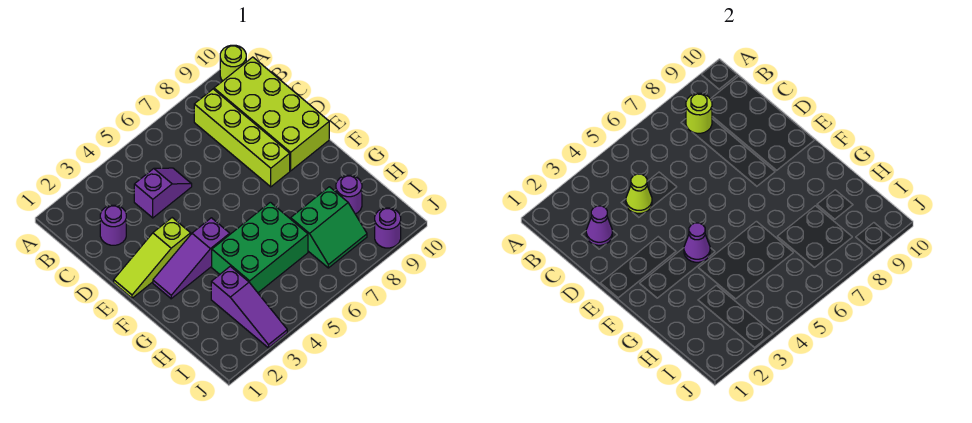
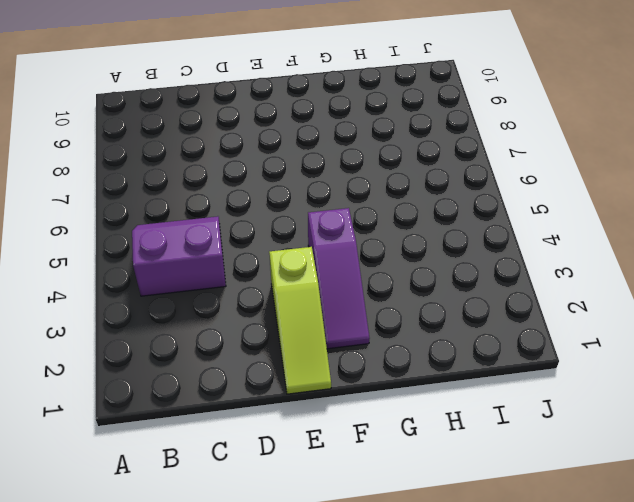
purple 2x2 slope [132,216,226,296] -> purple 1x2 slope [134,168,192,218]
none -> lime 1x1 round brick [220,45,246,81]
none -> lime 1x4 brick [194,89,290,187]
none -> lime 2x4 brick [214,57,329,171]

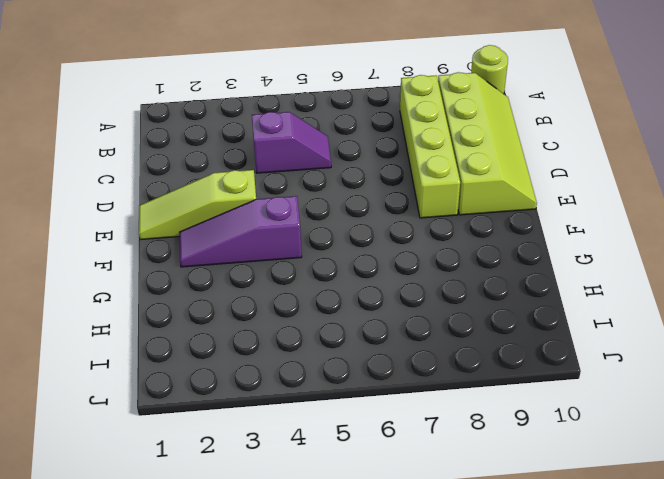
lime 2x4 slope [438,72,537,215] -> lime 2x4 brick [214,57,329,171]
none -> purple 1x1 round brick [100,205,126,245]
none -> green 2x3 brick [212,202,308,293]
none -> purple 1x3 slope [211,266,287,348]

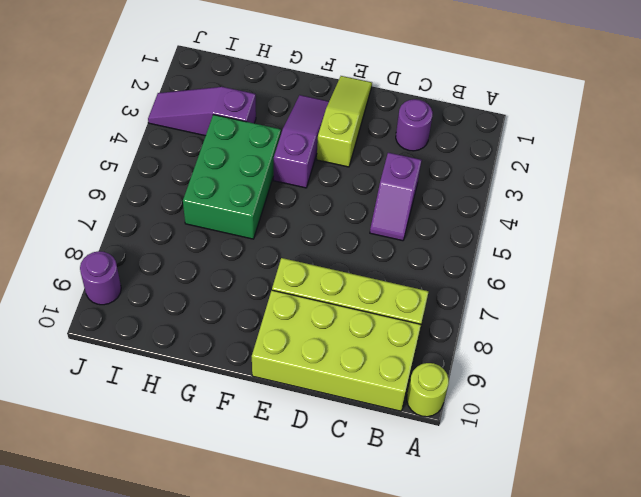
none -> green 2x2 slope [291,187,367,268]
none -> purple 1x1 round brick [336,175,362,214]
none -> lime 1x1 round brick [686,93,712,133]

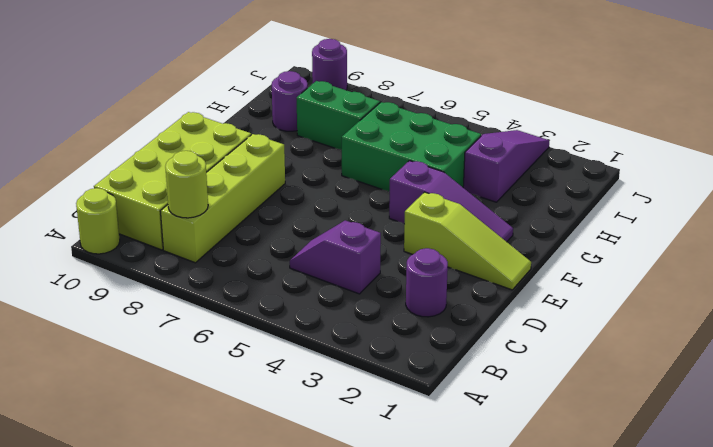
none -> purple 1x1 cone [586,206,612,245]
none -> lime 1x1 cone [626,174,652,213]
none -> purple 1x1 cone [684,223,710,262]

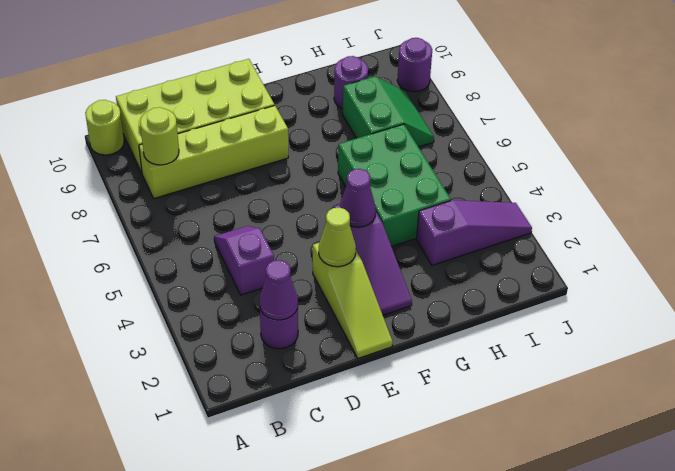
lime 1x1 cone [319,207,356,267] -> lime 1x1 cone moved to [626,174,652,213]

